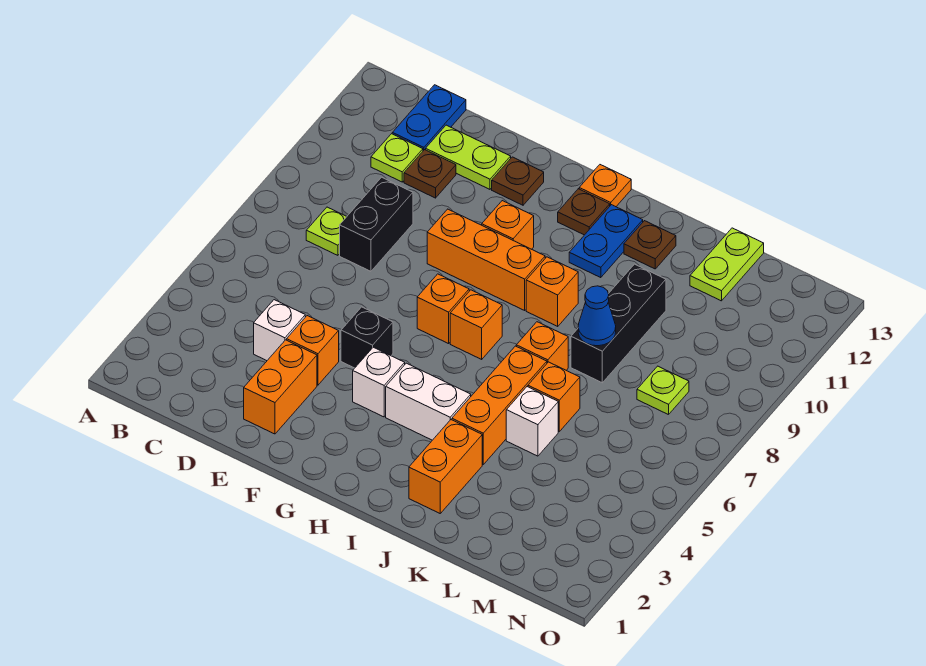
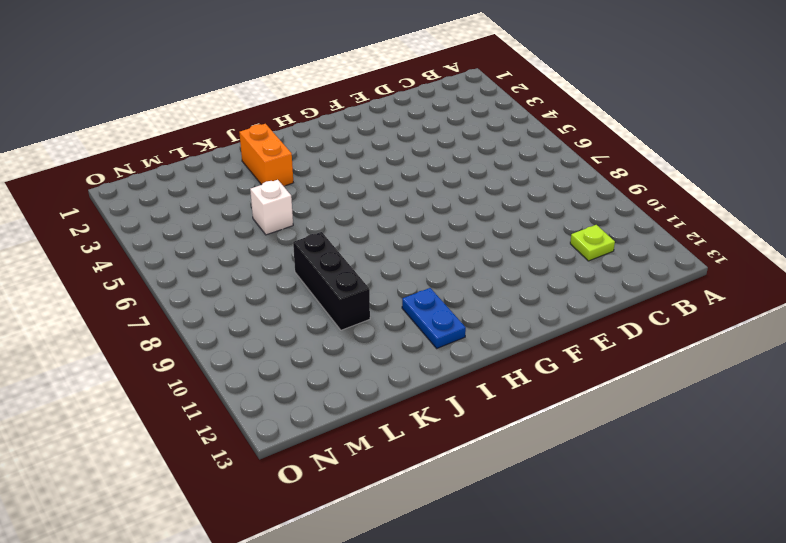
none -> lime 1x1 plate [306,207,347,255]
none -> blue 1x2 plate [392,85,466,151]
none -> white 1x1 brick [254,300,305,361]
none -> black 1x2 brick [340,177,413,271]

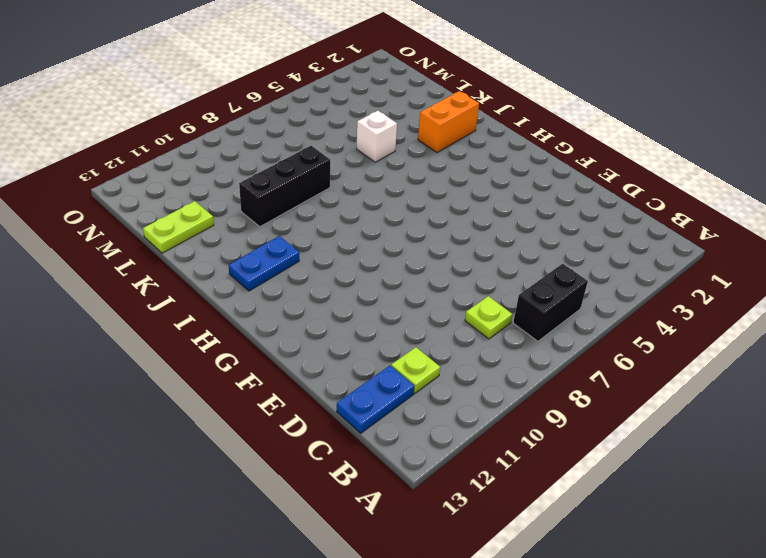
black 1x2 brick [513,264,588,341] -> black 1x2 brick moved to [340,177,413,271]
none -> white 1x1 brick [254,300,305,361]
none -> brown 1x1 plate [404,150,456,198]
none -> lime 1x2 plate [426,125,511,189]
none -> orange 1x2 brick [244,340,317,434]

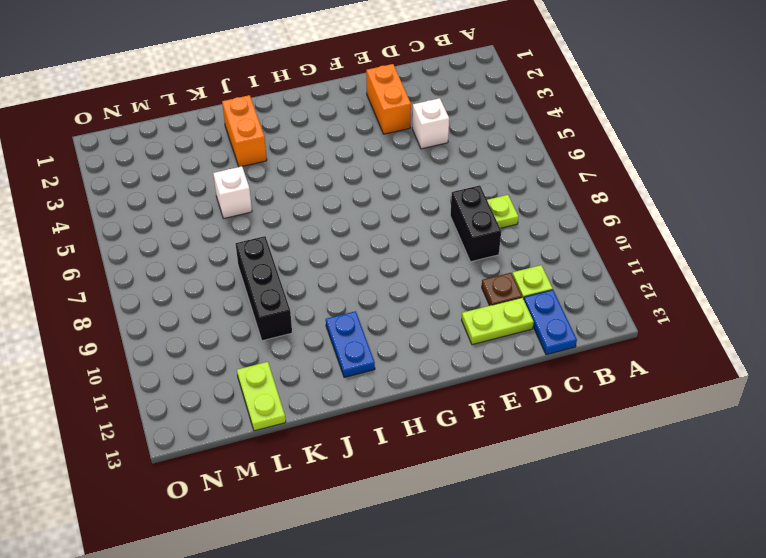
none -> orange 1x1 brick [287,316,339,385]
none -> black 1x1 brick [341,307,393,368]
none -> orange 1x3 brick [427,209,545,310]
none -> brown 1x1 plate [492,157,544,205]

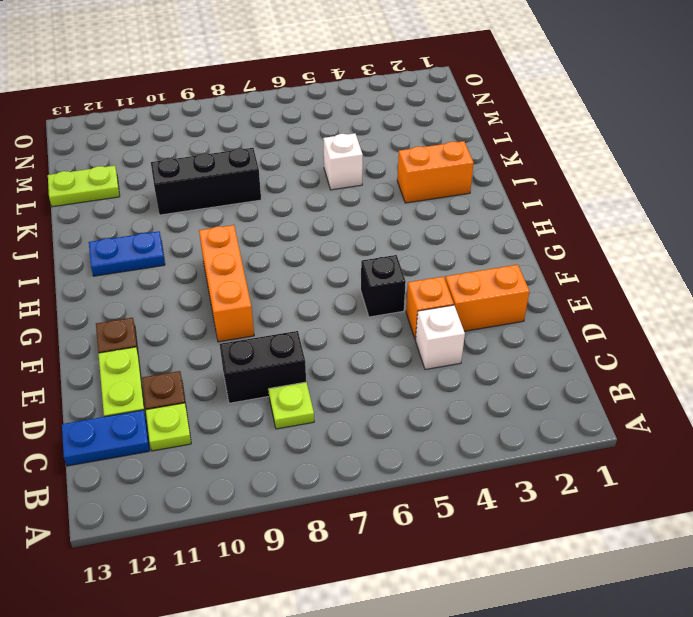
none -> white 1x1 brick [353,347,405,417]
none -> orange 1x1 brick [417,274,469,344]
none -> orange 1x1 brick [482,201,534,249]
none -> white 1x2 brick [386,363,471,440]

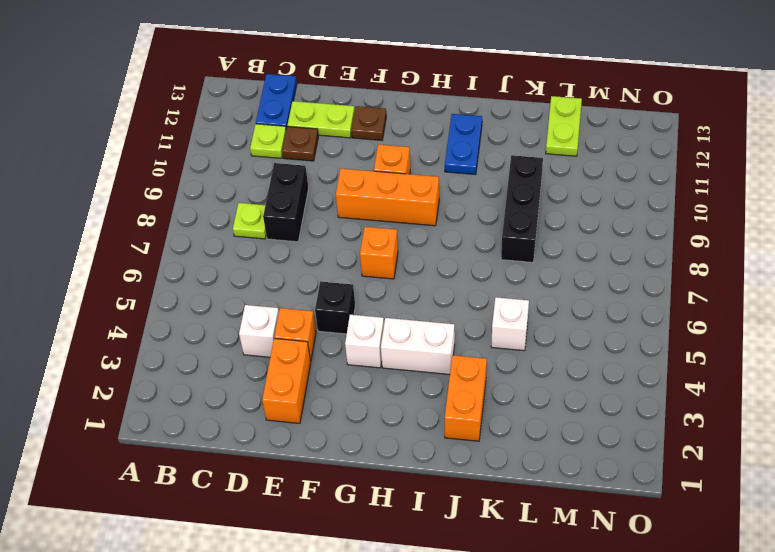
none -> orange 1x1 brick [450,290,502,359]
none -> brown 1x1 plate [558,189,610,235]
none -> orange 1x1 plate [579,165,631,207]
none -> orange 1x1 brick [526,257,578,326]

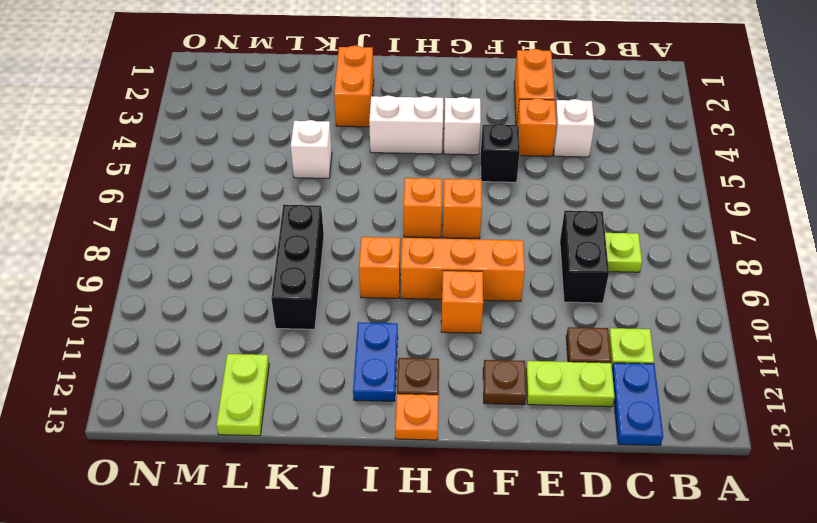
none -> orange 1x3 brick [452,346,547,464]
none -> orange 1x1 brick [516,322,568,370]
none -> brown 1x1 plate [624,221,676,269]
none -> orange 1x1 brick [528,362,580,431]

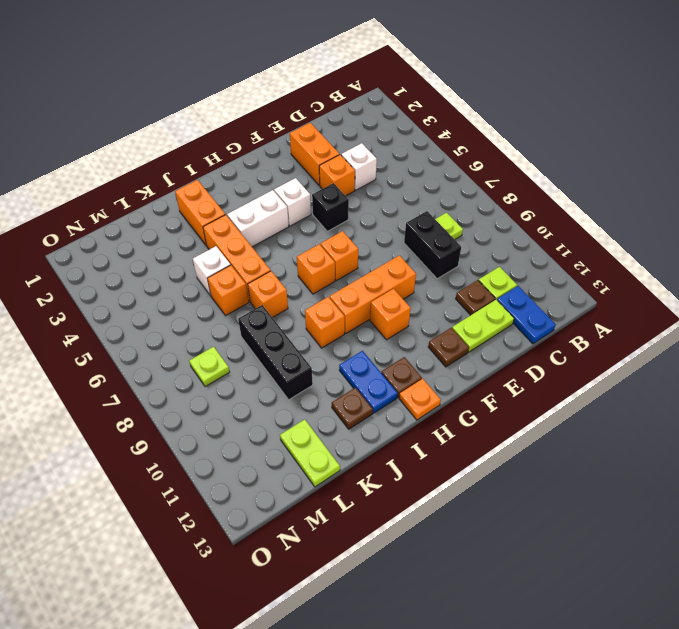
none -> blue 1x1 cone [578,286,616,346]

